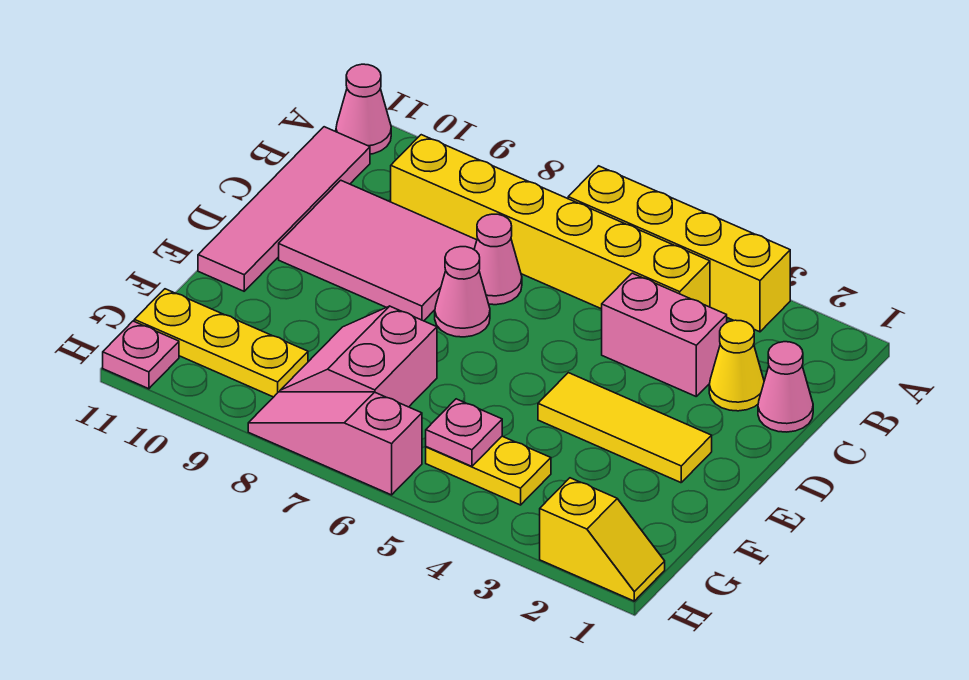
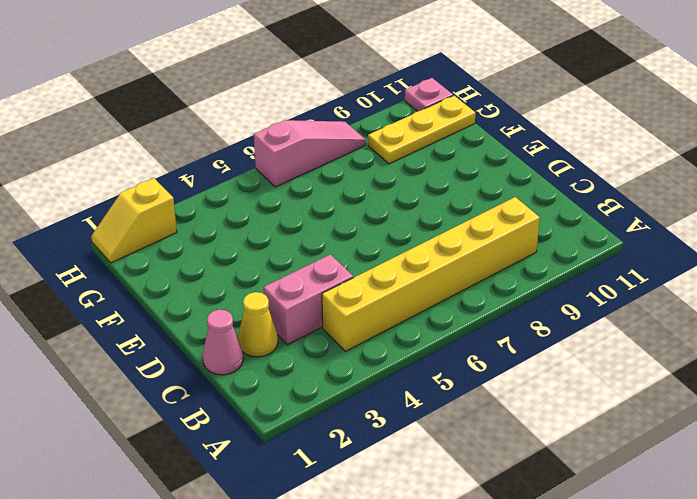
none -> yellow 1x4 brick [568,166,790,332]
none -> pink 1x1 cone [336,64,391,154]
none -> pink 1x4 tile [198,127,370,291]

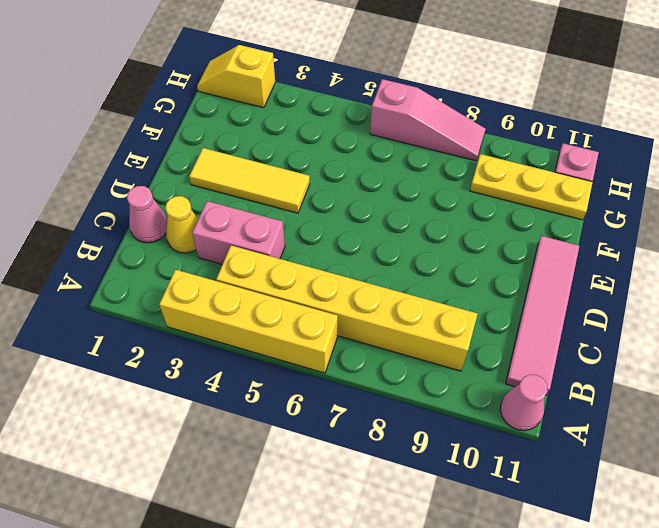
none -> pink 1x1 cone [474,214,522,305]
none -> pink 2x3 tile [279,180,477,321]
none -> pink 1x1 cone [435,247,490,337]

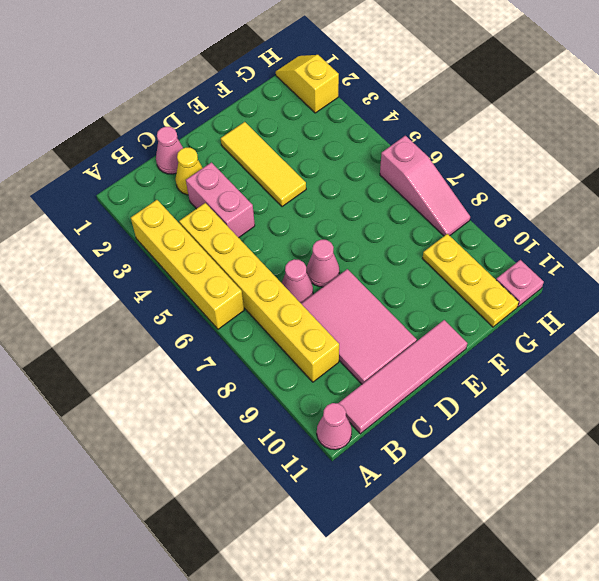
none -> pink 2x2 slope [280,306,437,407]
none -> yellow 1x2 plate [426,436,551,505]
none -> pink 1x1 plate [426,399,502,466]

